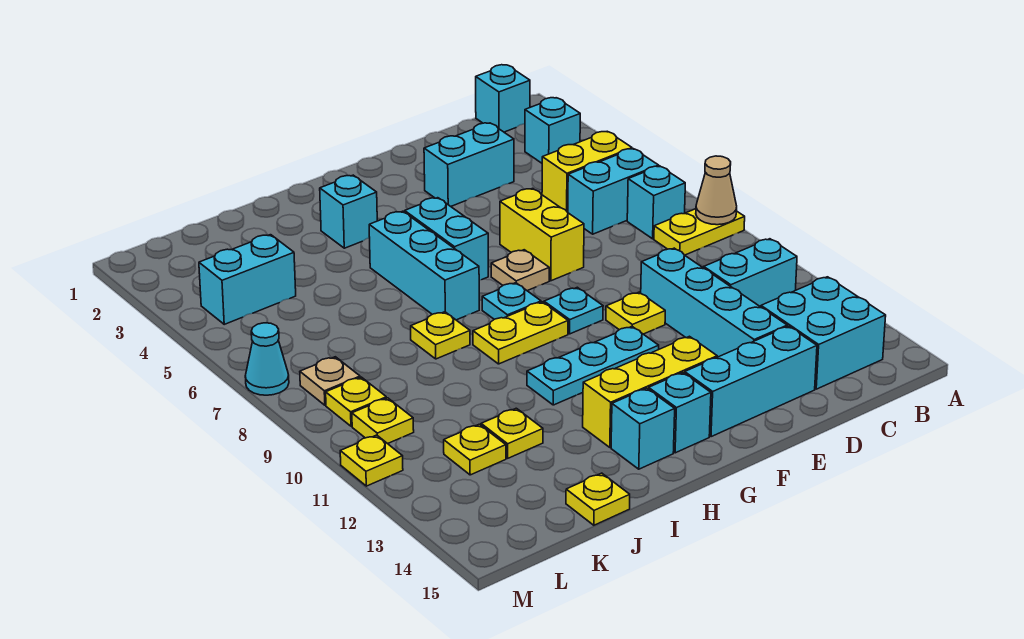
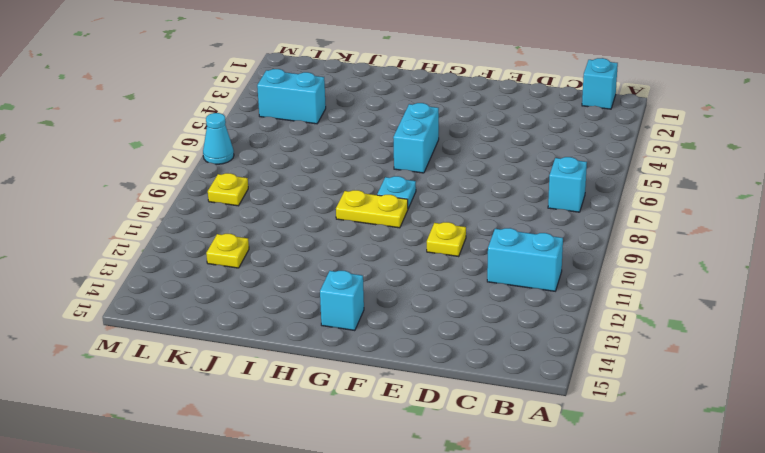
none -> yellow 1x2 plate [654,209,745,255]
none -> cyan 1x1 brick [525,98,580,163]
none -> yellow 1x2 brick [542,131,632,212]
none -> cyan 1x2 brick [568,149,659,234]

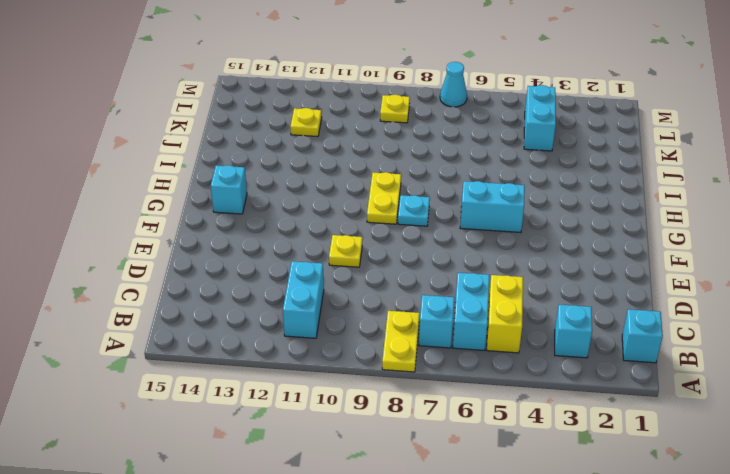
none -> cyan 2x2 brick [761,277,886,389]
none -> cyan 1x2 brick [424,123,514,206]
none -> cyan 1x4 brick [641,248,787,357]
none -> cyan 1x3 brick [685,326,817,437]

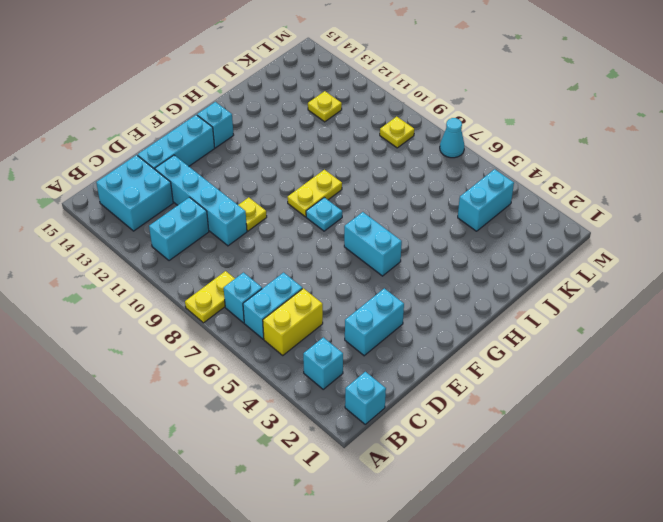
none -> yellow 1x2 brick [500,188,584,281]
none -> tan 1x1 plate [491,250,549,291]
none -> cyan 1x1 plate [544,287,603,334]
none -> cyan 1x3 plate [527,327,659,405]

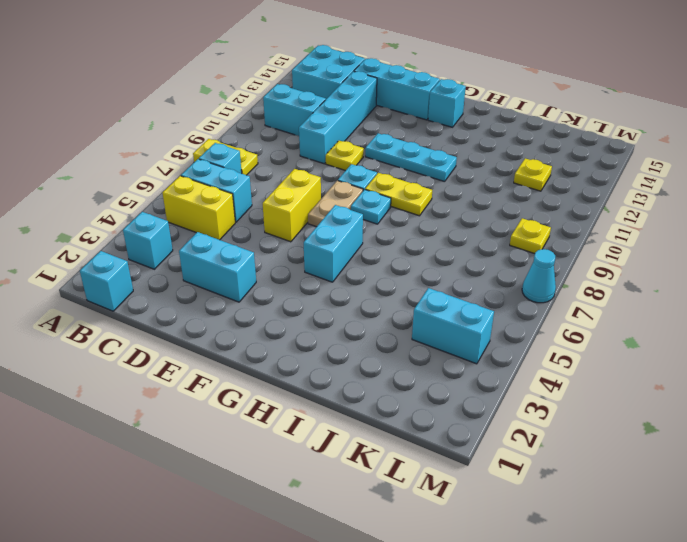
tan 1x2 plate [308,181,363,227] -> tan 1x1 plate [491,250,549,291]
none -> yellow 1x3 brick [583,336,717,447]
none -> cyan 1x1 brick [320,175,377,248]
none -> cyan 1x3 brick [369,211,479,320]
none -> cyan 1x1 brick [611,388,675,469]

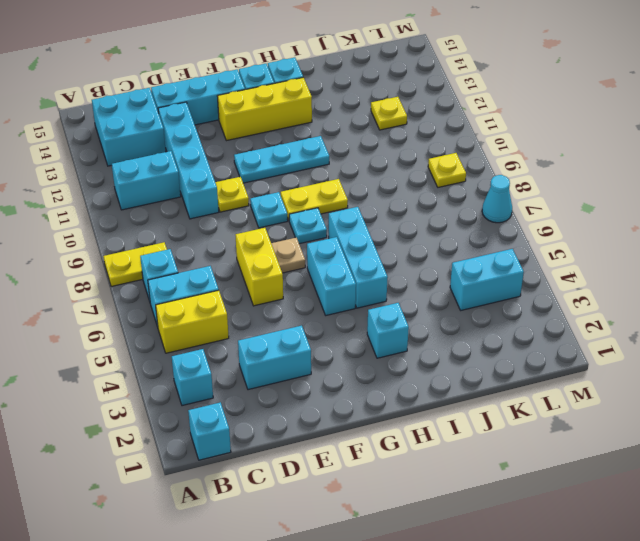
none -> yellow 1x1 plate [411,312,470,359]
none -> yellow 1x1 plate [481,408,543,458]
none -> yellow 1x1 plate [566,473,630,525]
none -> tan 1x1 plate [300,357,360,405]

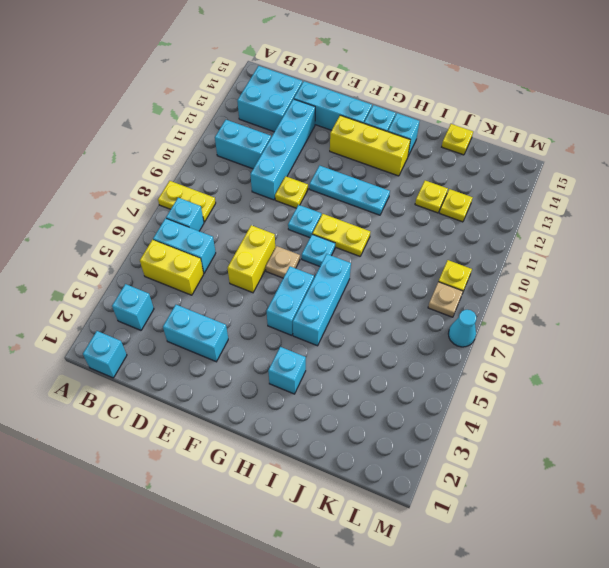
none -> yellow 1x1 plate [411,312,470,359]
none -> cyan 1x2 brick [199,235,296,324]
none -> yellow 1x1 plate [352,398,414,444]
none -> yellow 1x1 plate [340,435,403,486]

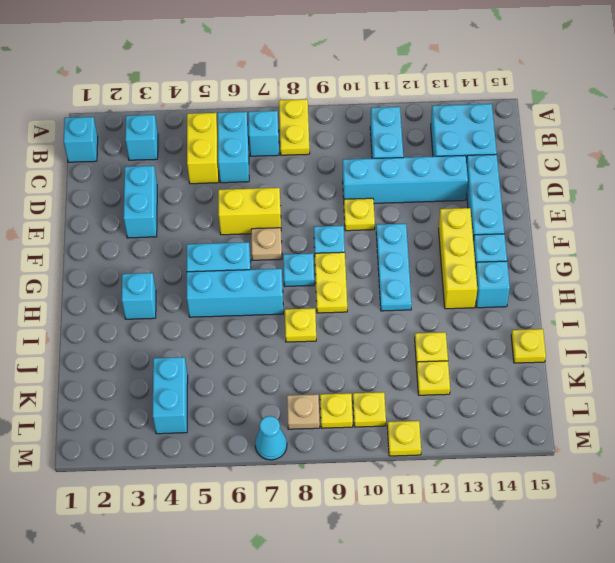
none -> tan 1x1 cone [696,156,737,225]

